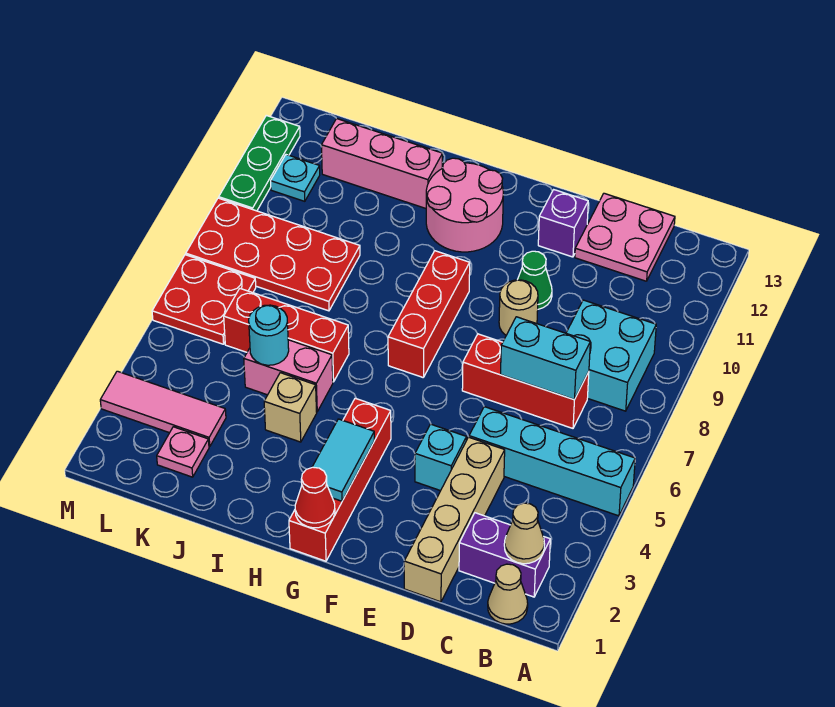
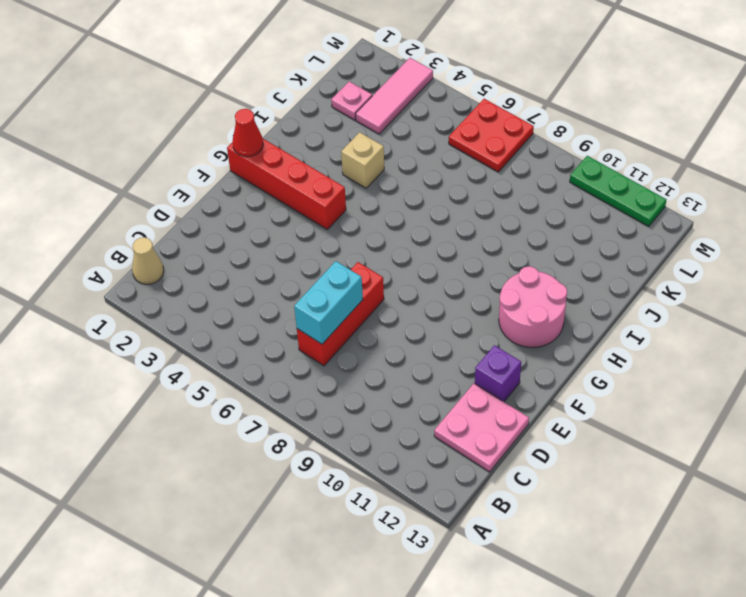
none -> cyan 1x4 brick [469,407,635,516]
none -> purple 1x2 brick [459,513,550,597]
none -> cyan 2x2 brick [566,300,656,411]

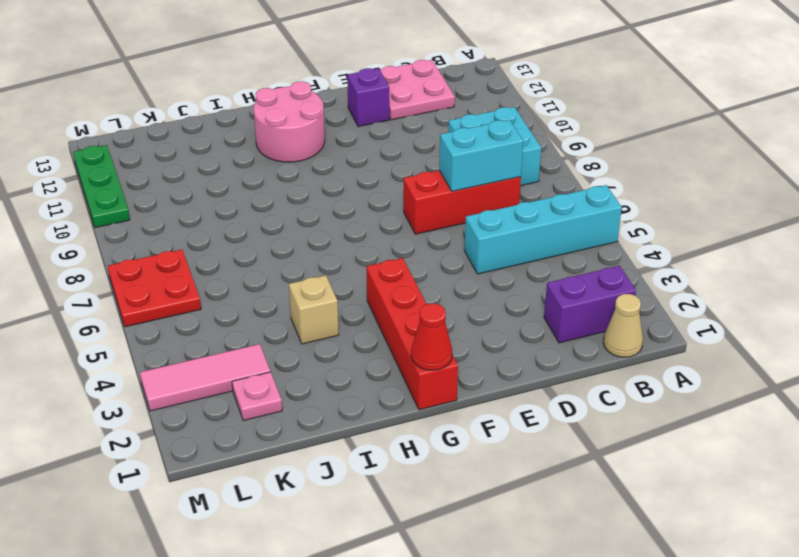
none -> tan 1x4 brick [404,437,505,602]
none -> cyan 1x1 brick [415,424,467,491]
none -> tan 1x1 round brick [499,280,538,335]

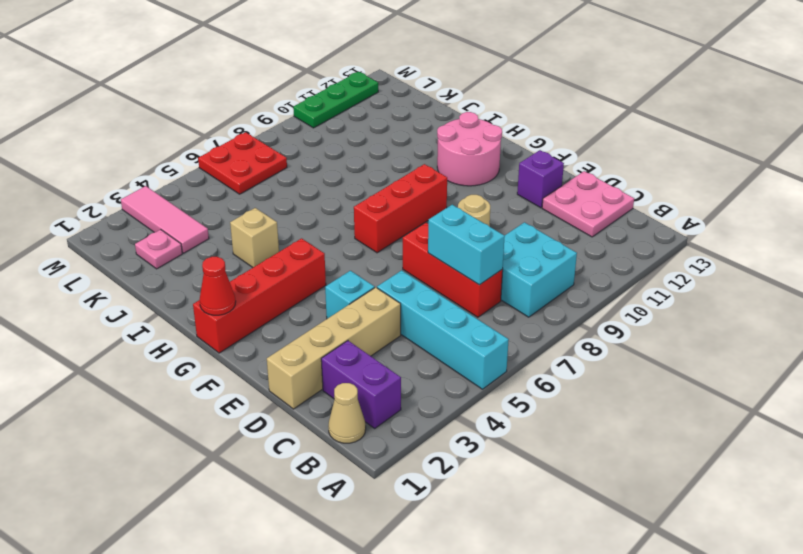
none -> green 1x1 cone [518,251,552,309]
none -> pink 1x2 brick [244,340,333,412]
none -> red 1x3 brick [224,289,349,382]

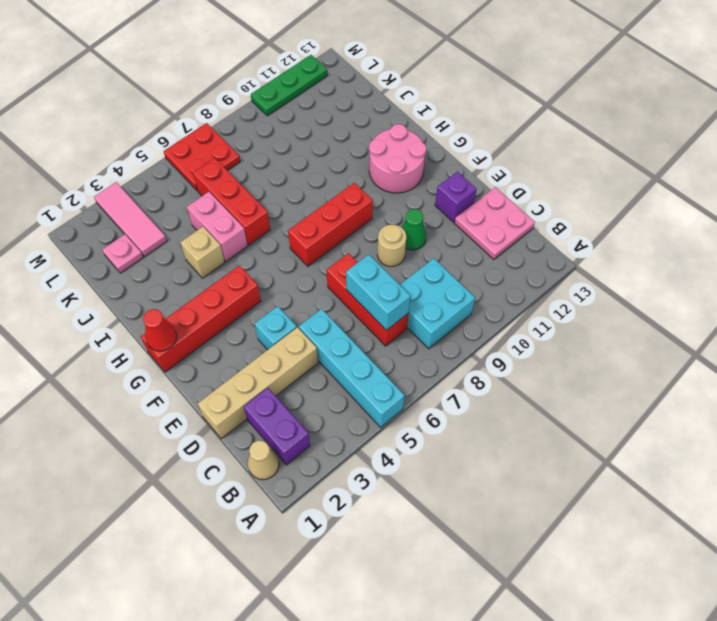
none -> pink 1x3 brick [321,119,443,208]
none -> red 2x4 plate [186,198,360,311]
none -> cyan 1x1 plate [271,155,320,201]

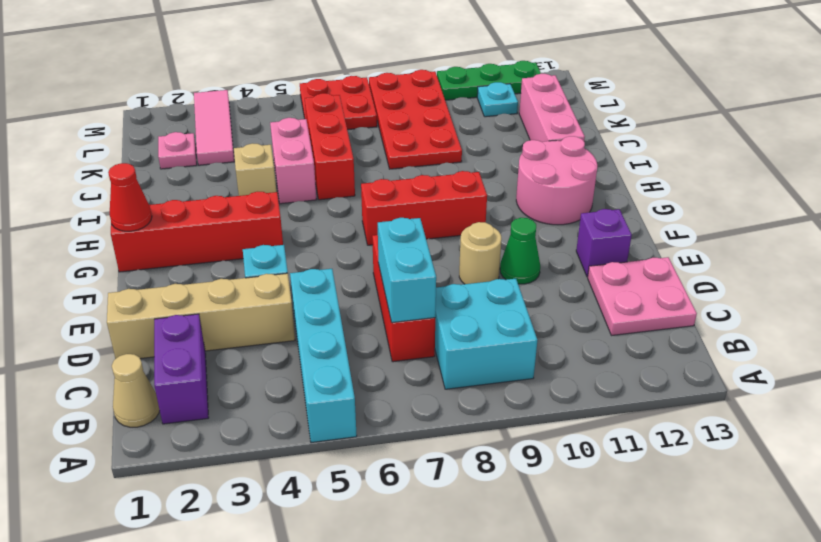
none -> tan 1x1 cone [504,503,545,564]
none -> cyan 1x2 tile [313,419,374,501]
none -> cyan 1x1 round brick [249,305,289,365]

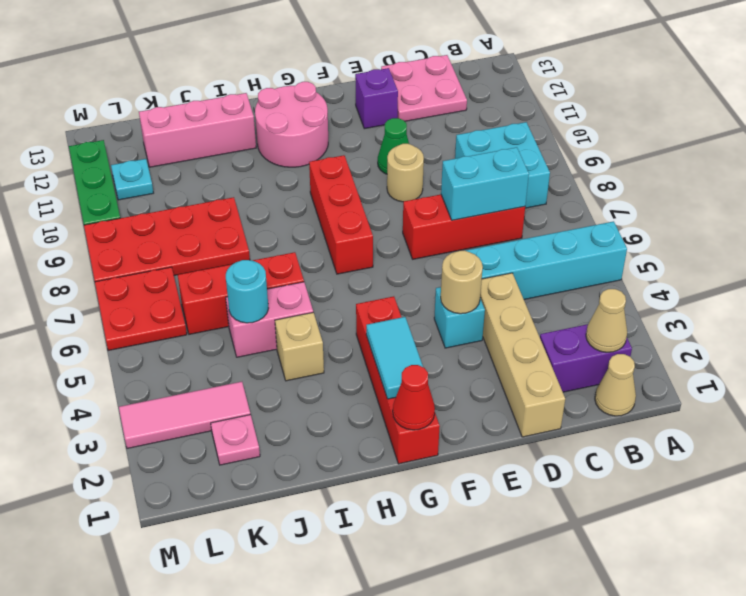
tan 1x1 round brick [441,251,483,314] -> none

